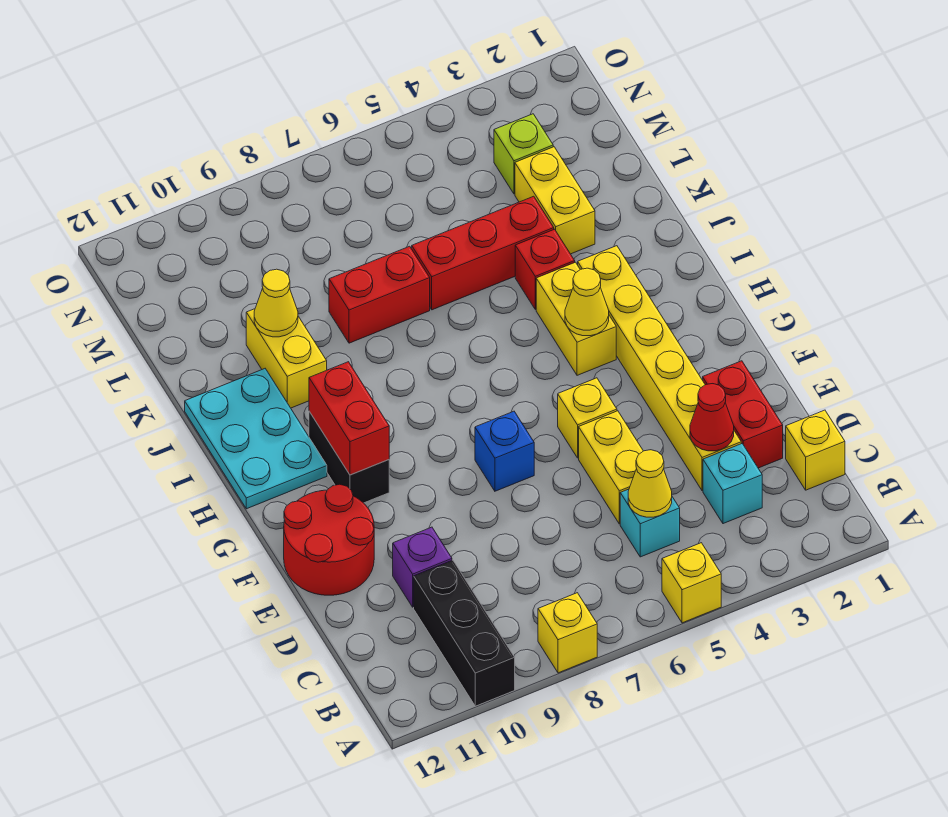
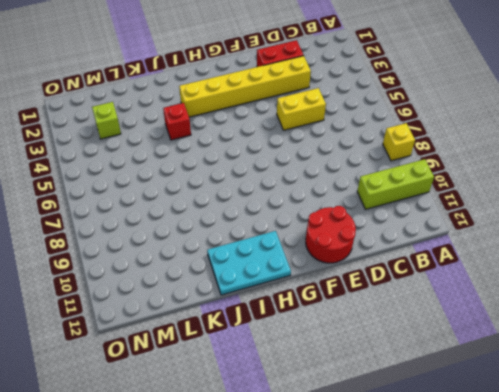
lime 1x3 brick [357,159,434,209] -> black 1x3 brick [414,560,515,706]
none -> yellow 1x1 brick [662,543,721,623]
none -> yellow 1x1 brick [786,410,845,490]
none -> cyan 1x1 brick [703,444,762,524]

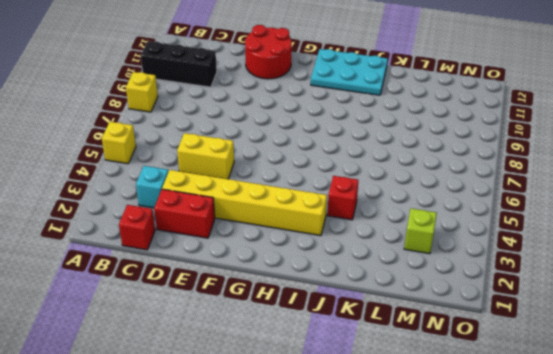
red 1x1 brick [119,205,155,250] -> yellow 1x1 brick [786,410,845,490]
none -> cyan 1x1 brick [620,489,680,557]
none -> purple 1x1 brick [393,527,452,607]
none -> yellow 1x1 brick [558,378,617,458]

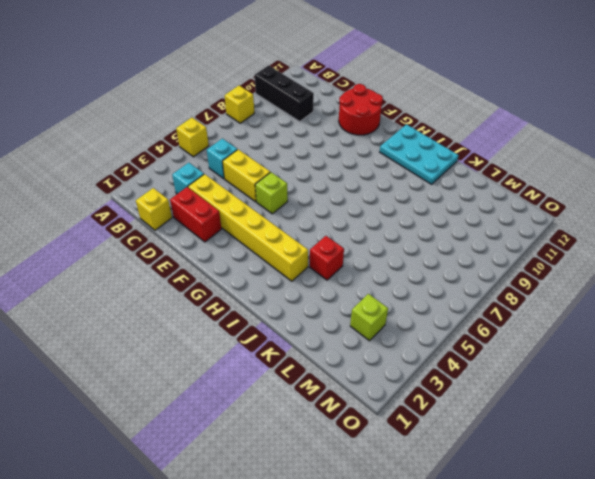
lime 1x1 brick [255,172,288,214] -> yellow 1x1 brick [558,378,617,458]
none -> purple 1x1 brick [393,527,452,607]
none -> blue 1x1 brick [475,411,534,491]
none -> black 1x2 brick [309,411,389,503]

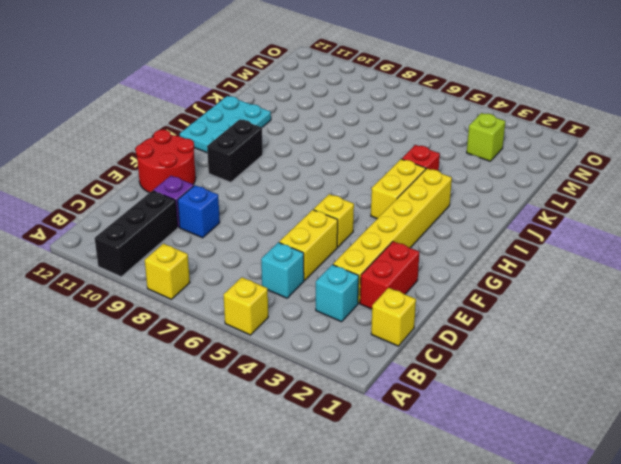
blue 1x1 brick [178,185,220,238] -> blue 1x1 brick moved to [475,411,534,491]
none -> yellow 1x2 brick [246,309,327,408]
none -> yellow 1x2 brick [515,147,595,254]
none -> red 1x3 brick [412,196,554,310]

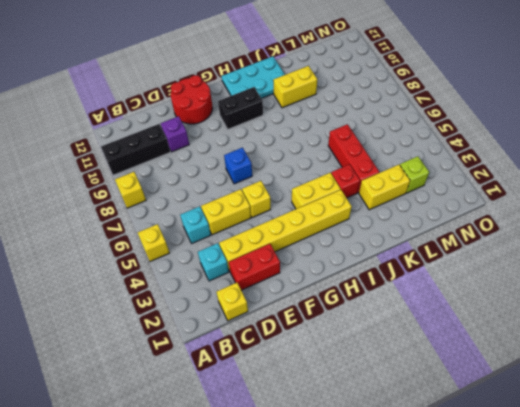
none -> red 1x2 brick [329,246,430,343]
none -> yellow 1x1 cone [628,450,672,517]
none -> red 1x1 cone [690,384,734,451]

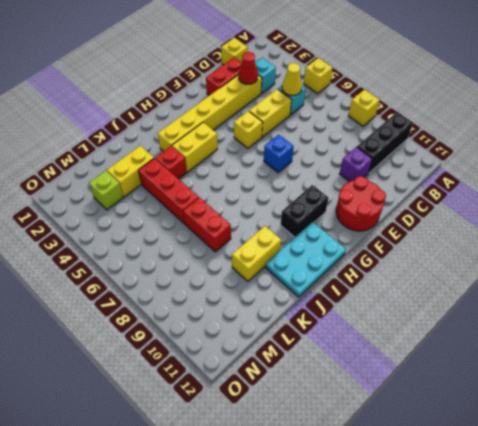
none -> red 1x2 brick [309,362,389,475]
none -> yellow 1x1 cone [565,268,609,336]
none -> yellow 1x1 cone [254,269,298,337]

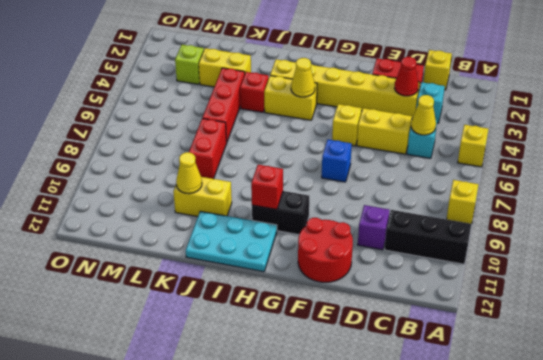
red 1x1 brick [251,165,283,209] -> red 1x2 brick [309,362,389,475]

